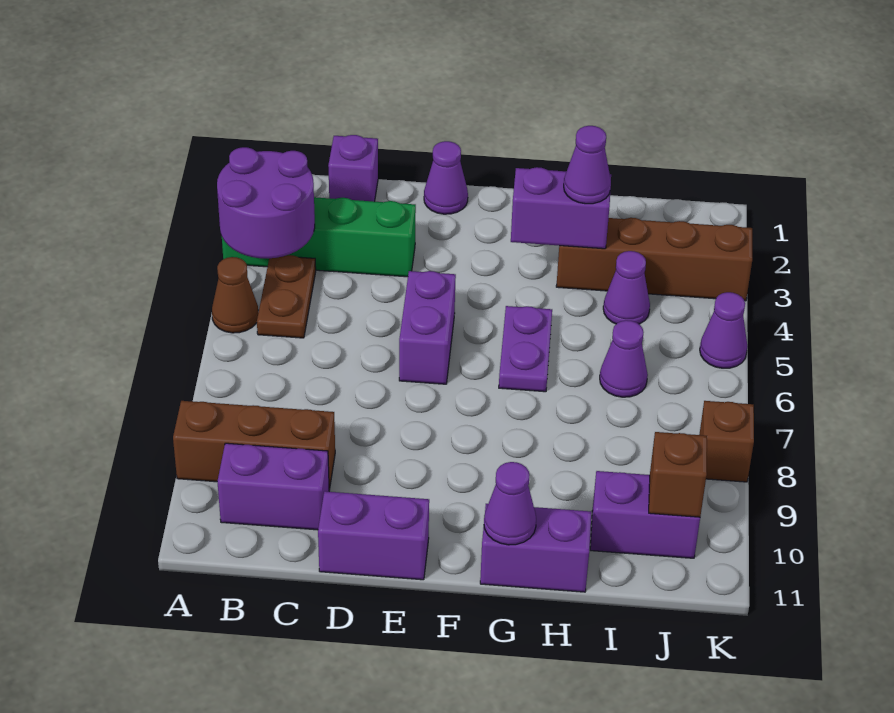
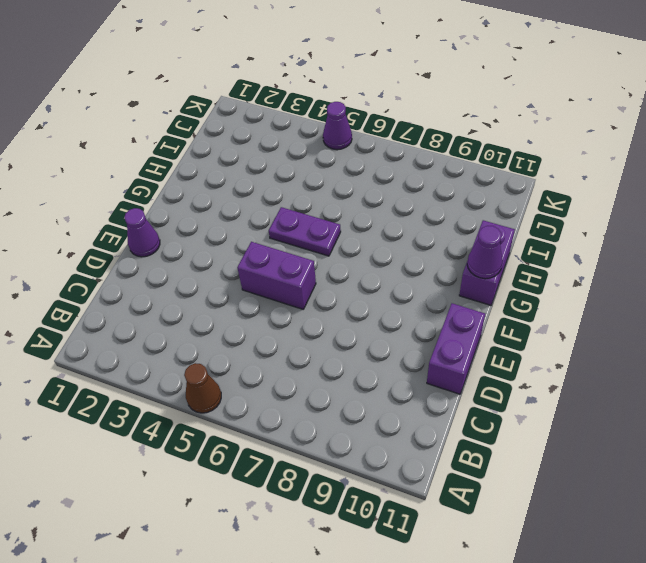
none -> green 1x4 brick [222,197,416,277]
none -> brown 1x3 brick [173,401,335,490]
none -> brown 1x2 plate [257,255,316,338]

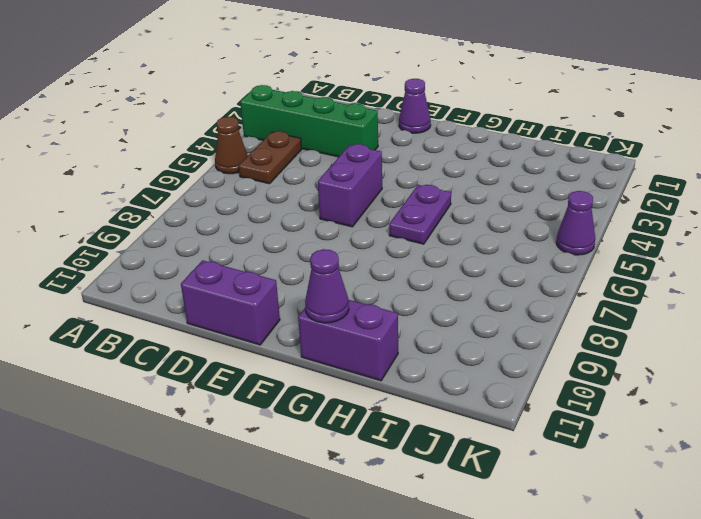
none -> brown 1x3 brick [173,401,335,490]
none -> purple 1x2 brick [217,443,329,530]
none -> purple 1x1 brick [328,135,378,202]

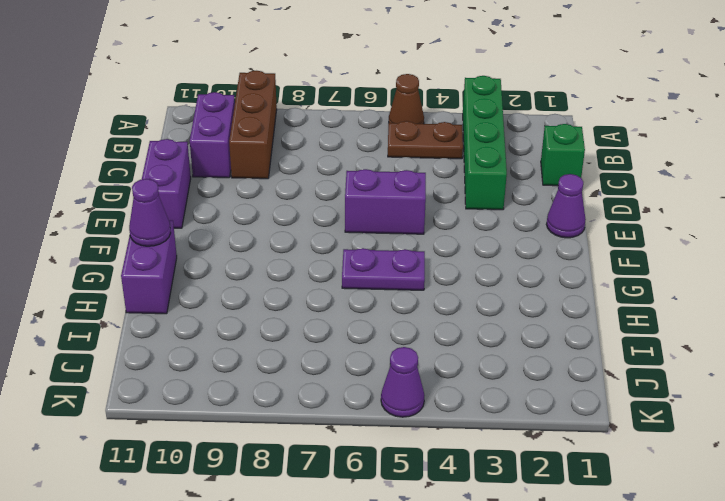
green 1x1 brick [541,124,585,186] -> purple 1x1 brick [328,135,378,202]
none -> brown 1x4 brick [556,218,752,301]
none -> purple 1x1 cone [603,251,650,324]
none -> purple 1x1 cone [600,320,648,397]

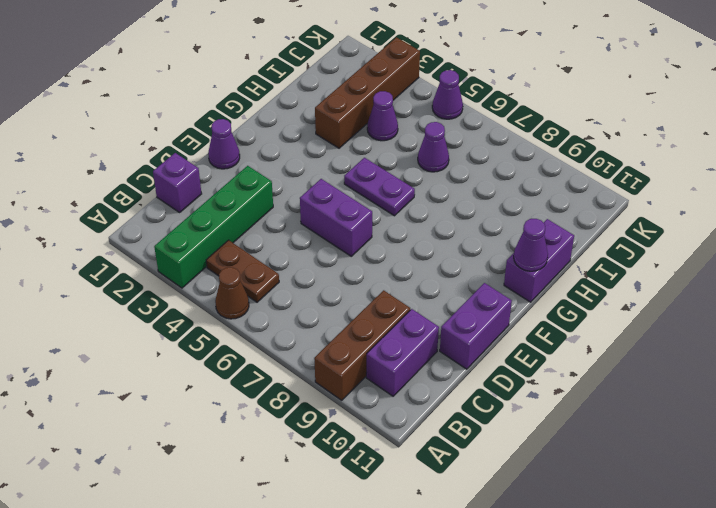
none -> purple 1x2 brick [590,471,700,558]
none -> brown 1x1 brick [699,401,754,482]
none -> purple 2x2 round brick [217,147,315,258]

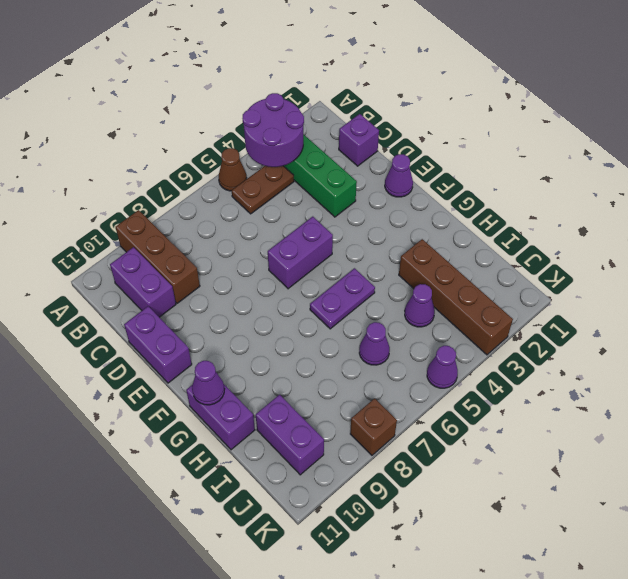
none -> purple 1x2 brick [511,167,611,249]
none -> brown 1x1 brick [649,432,707,517]
none -> purple 1x1 cone [564,126,611,204]

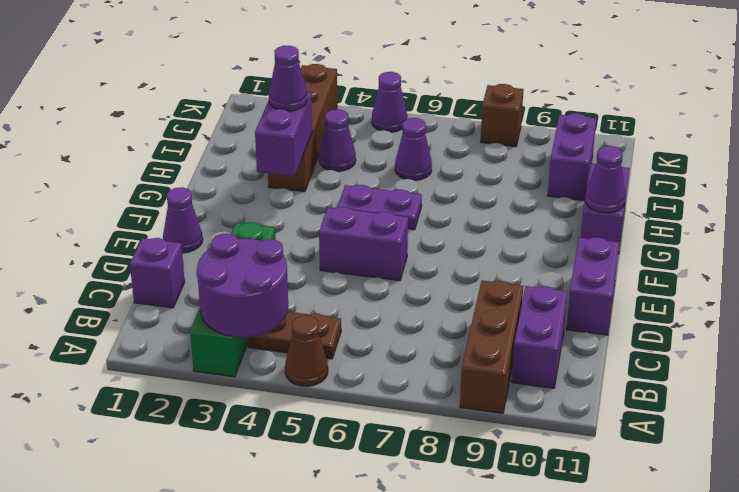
none -> brown 1x1 brick [649,432,707,517]

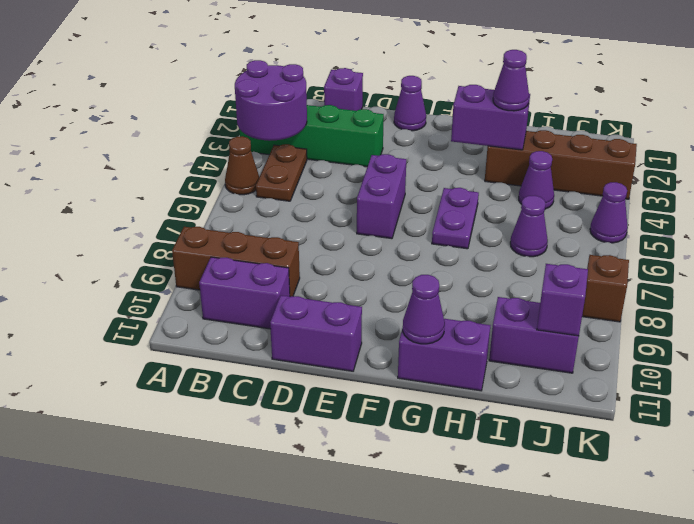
purple 1x1 brick [537,264,588,336] -> brown 1x1 brick [649,432,707,517]

